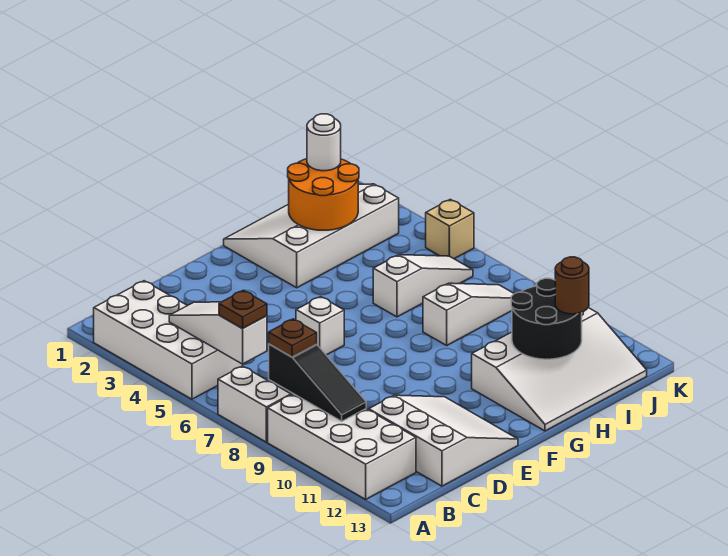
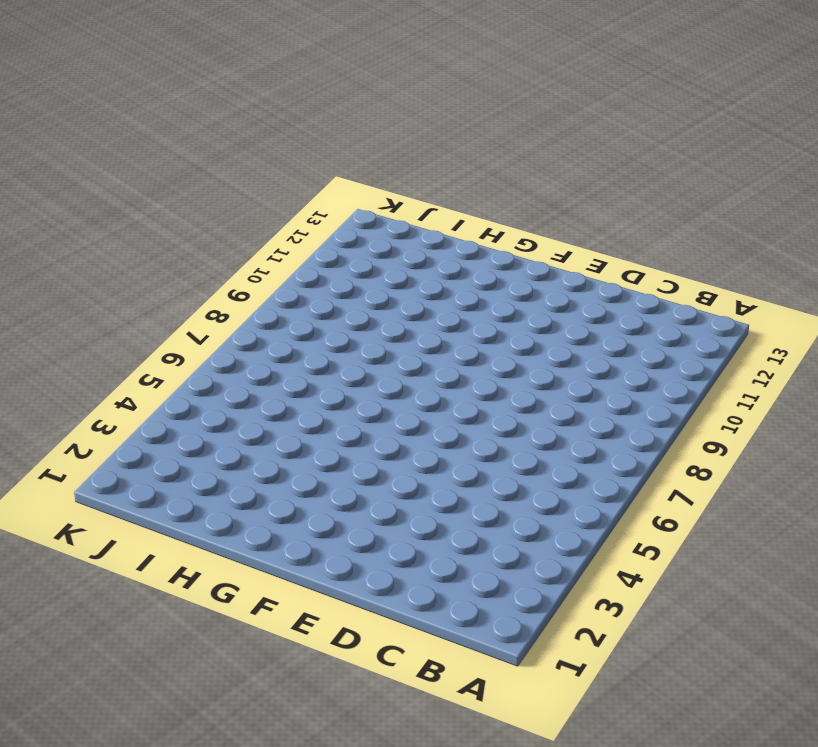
none -> white 2x4 brick [94,281,242,399]
none -> white 1x2 brick [218,366,291,442]
none -> white 2x4 brick [268,394,416,499]

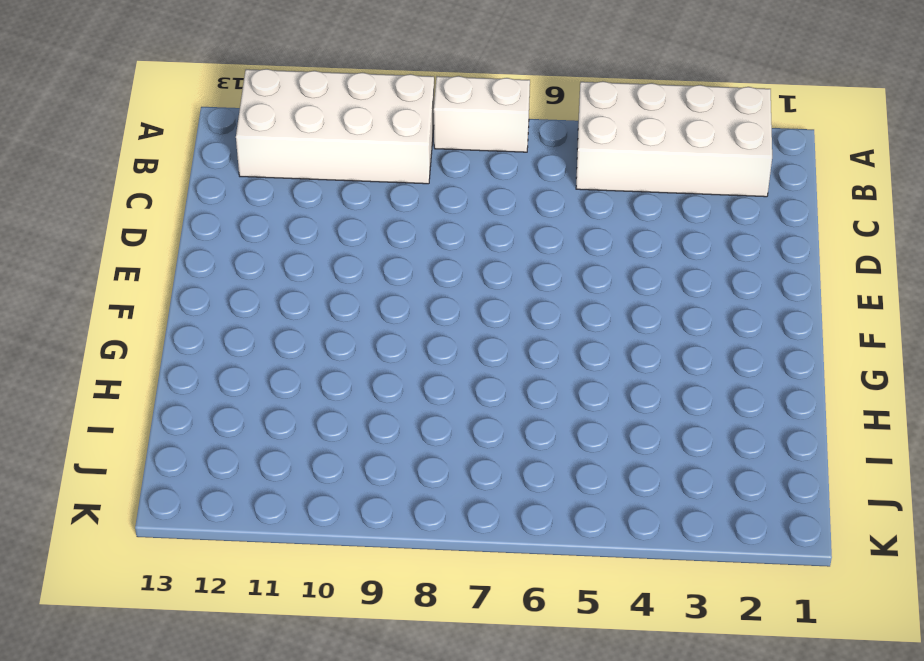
none -> white 3x3 slope [369,395,518,486]
none -> white 1x1 brick [296,297,344,355]
none -> white 3x4 slope [224,184,399,288]

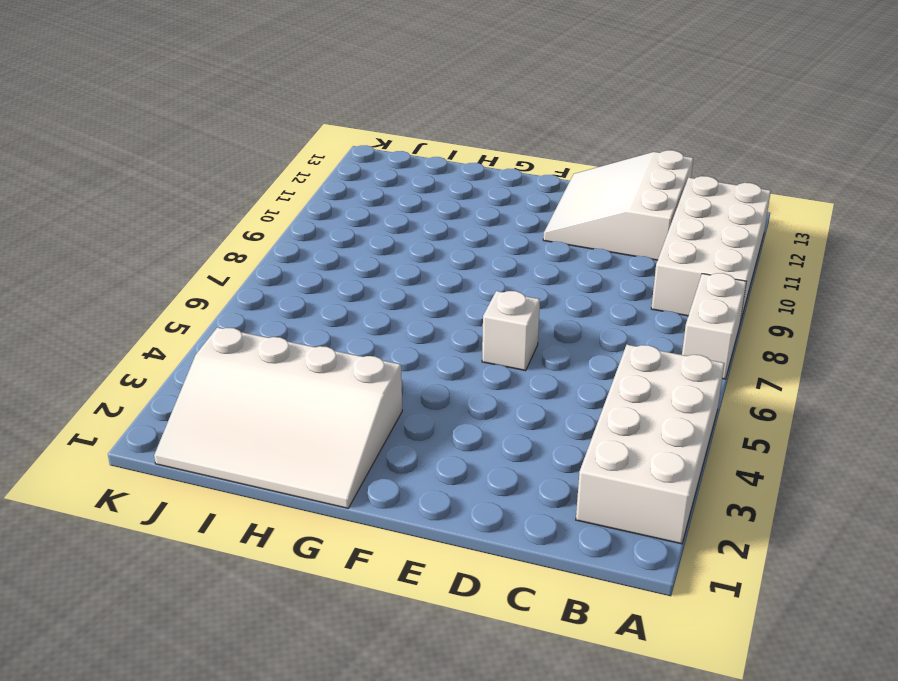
none -> white 3x4 slope [472,308,647,431]
none -> white 1x3 slope [373,255,473,317]
none -> white 1x3 slope [423,283,514,345]

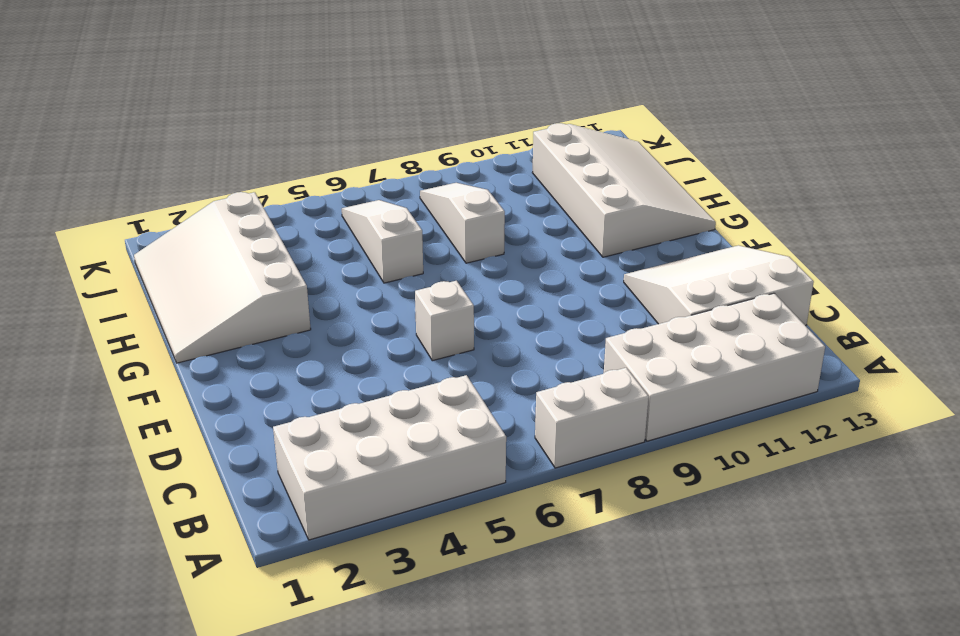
none -> tan 1x1 brick [426,199,474,259]
none -> white 1x3 slope [169,302,267,364]
none -> black 1x3 slope [269,344,366,421]

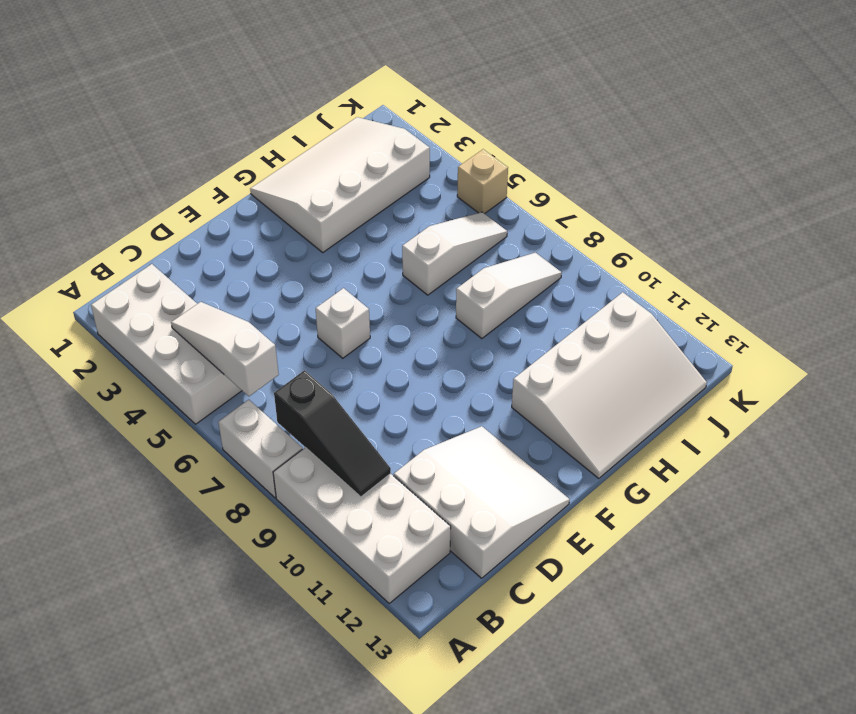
none -> orange 2x2 round brick [288,159,359,230]
none -> black 2x2 round brick [511,278,582,359]
none -> brown 1x1 plate [219,290,267,329]

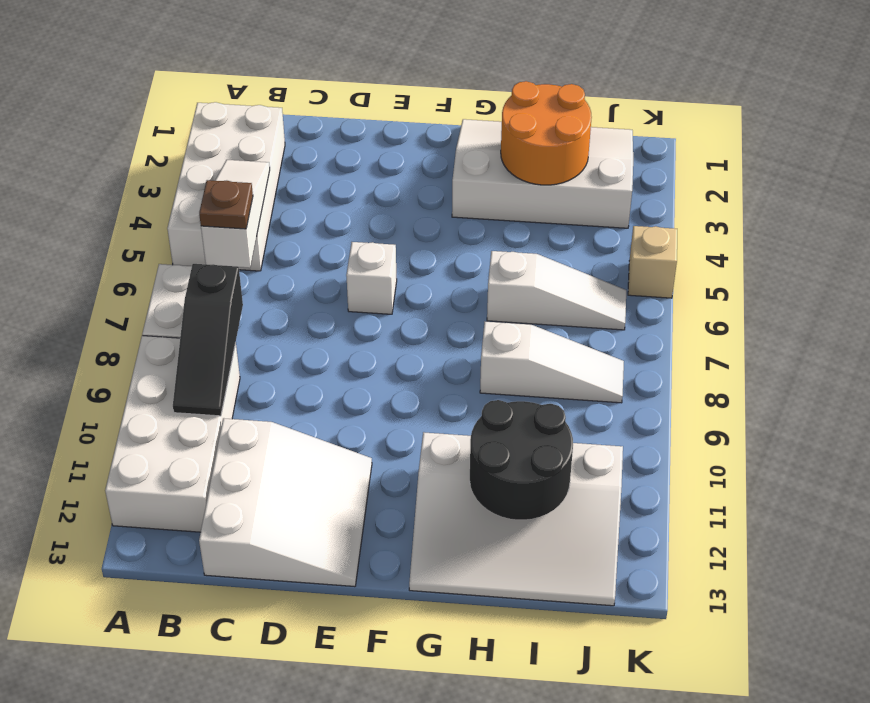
none -> brown 1x1 plate [269,319,317,357]
none -> white 1x1 round brick [307,114,341,171]
none -> brown 1x1 round brick [555,257,589,314]

